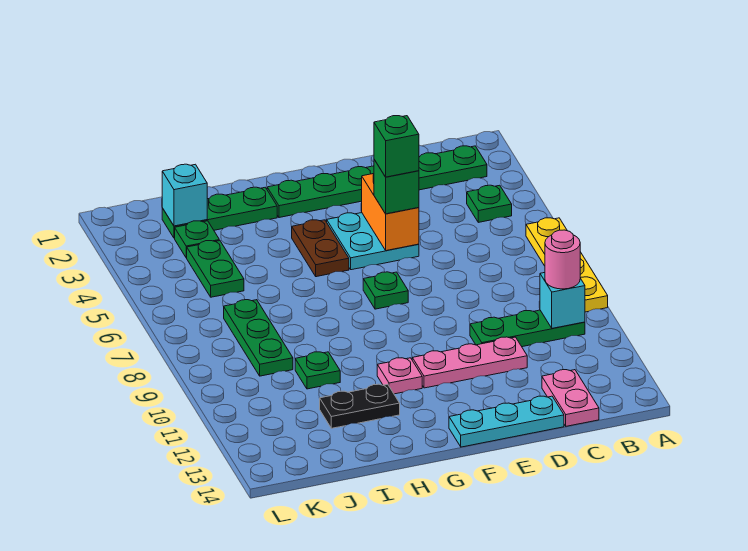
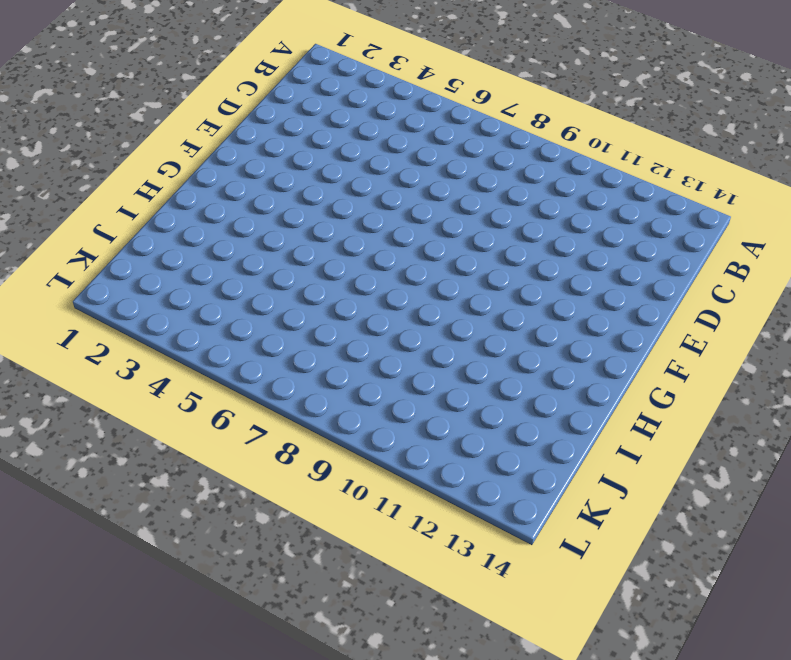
none -> yellow 1x4 plate [526,218,608,312]
none -> green 1x6 plate [267,146,487,218]
none -> green 1x1 plate [467,185,512,222]

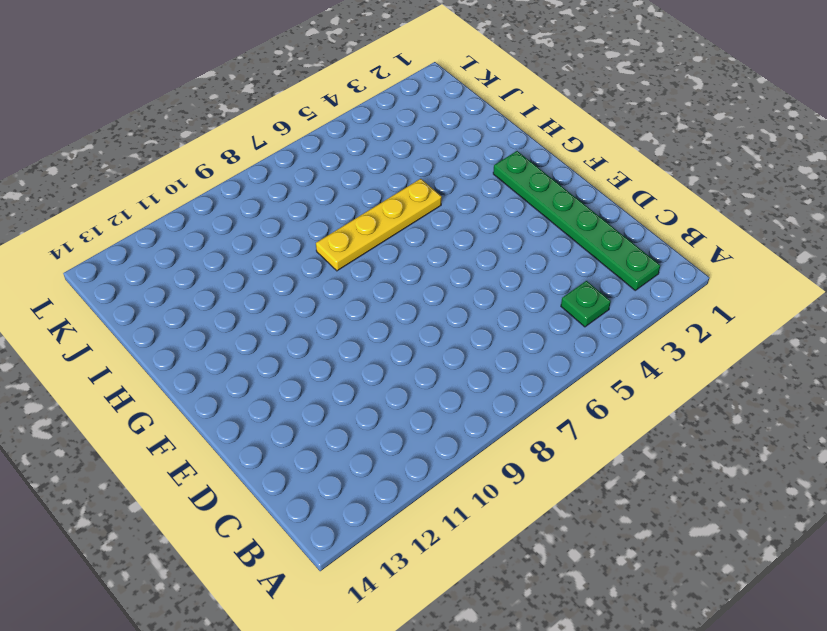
yellow 1x4 plate [316,179,442,271] -> yellow 1x4 plate moved to [526,218,608,312]
none -> green 1x3 plate [470,310,585,347]
none -> pink 1x2 plate [542,370,599,426]
none -> pink 1x3 plate [412,337,527,388]

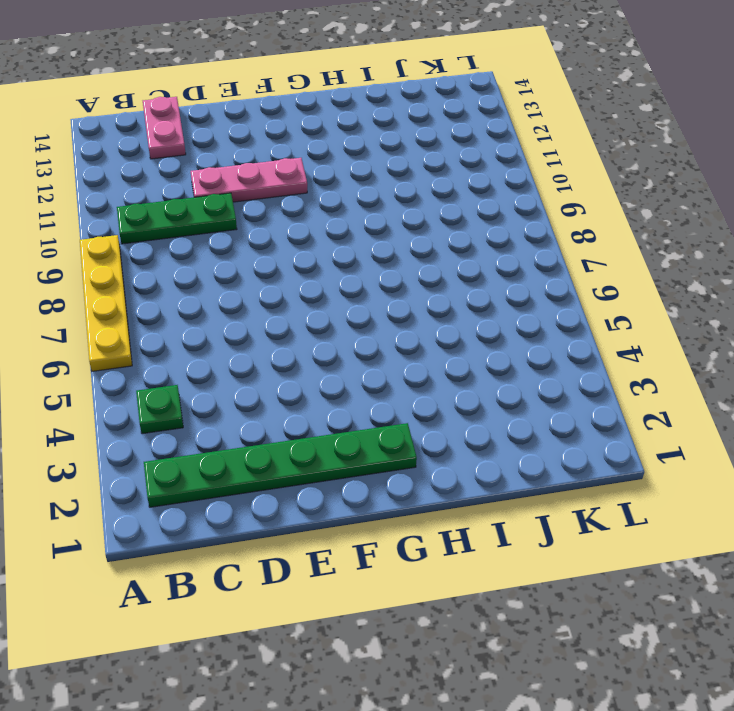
none -> cyan 1x3 plate [449,396,564,447]
none -> cyan 2x2 plate [327,213,419,270]
none -> green 1x1 plate [363,272,408,309]

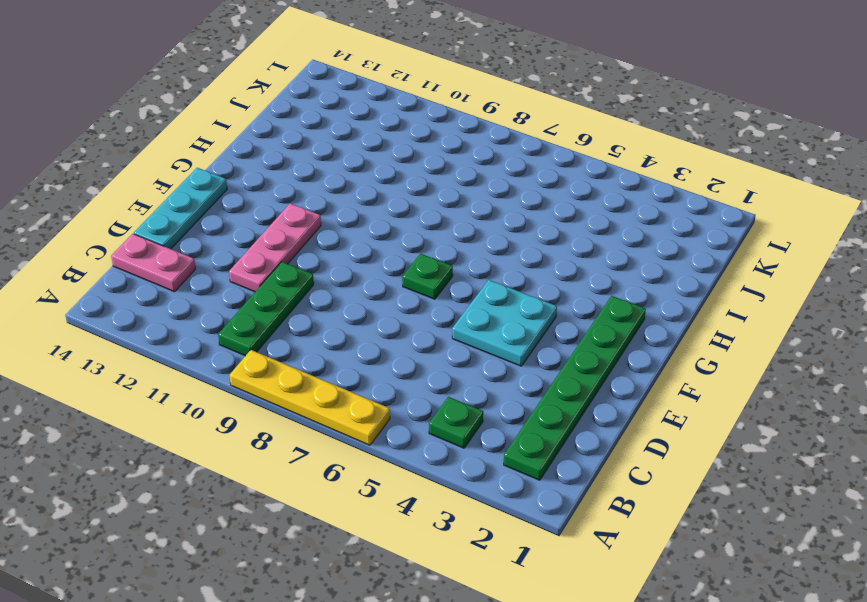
none -> brown 1x2 plate [292,220,349,277]
none -> pink 1x1 plate [377,358,422,394]
none -> green 1x3 plate [162,187,277,238]

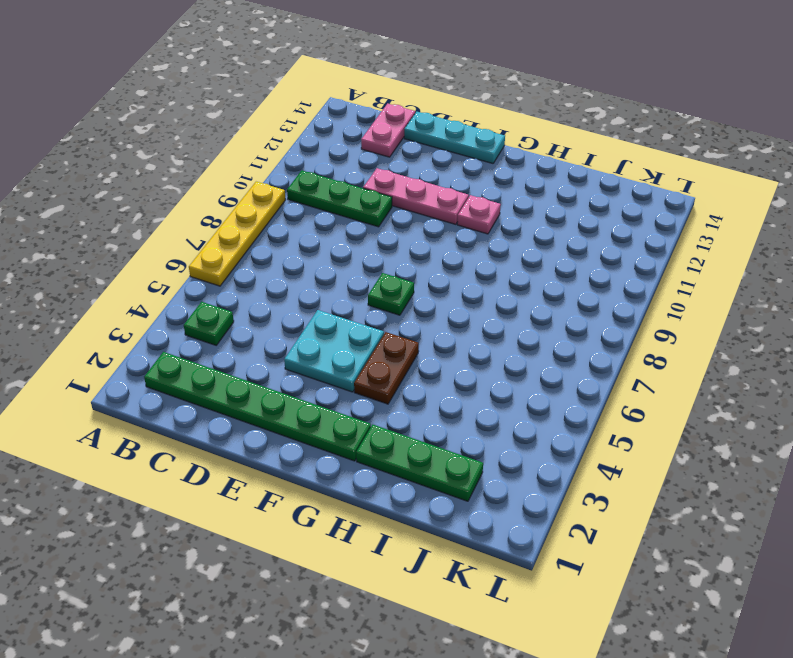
none -> black 1x2 plate [320,384,400,428]
none -> green 1x1 plate [295,352,340,389]
none -> green 1x1 plate [175,221,219,258]

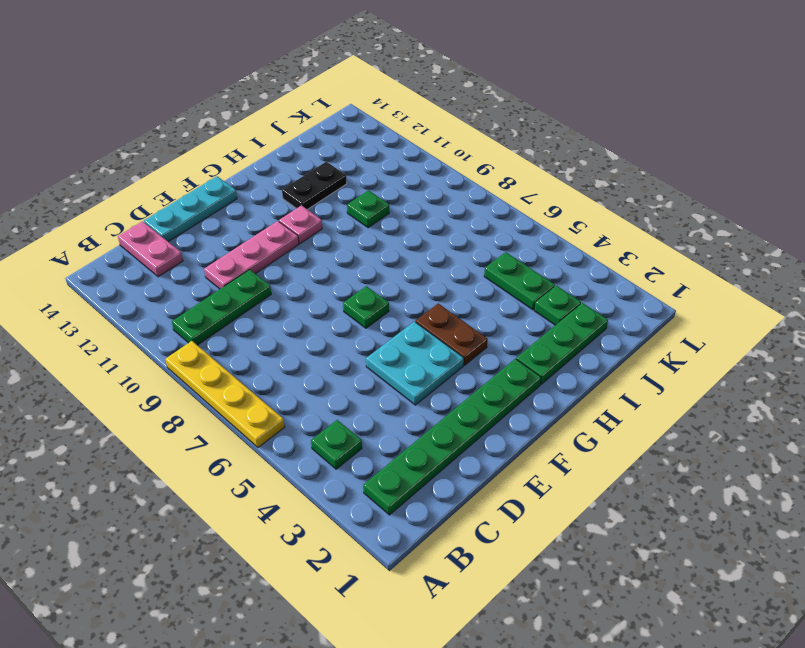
none -> green 1x3 plate [224,300,293,376]
none -> cyan 1x1 brick [540,273,585,328]
none -> orange 1x2 brick [362,174,419,251]

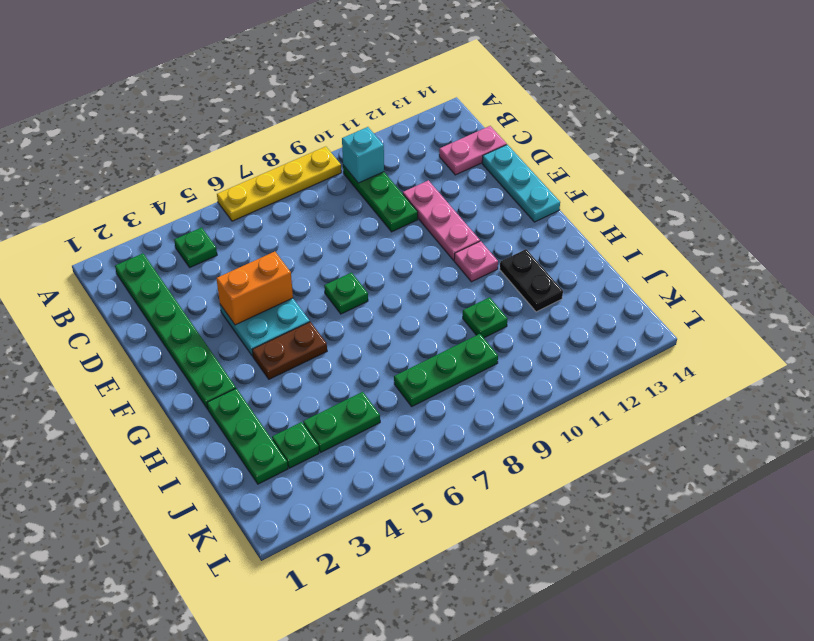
none -> cyan 1x1 brick [162,164,207,226]
none -> pink 1x1 round brick [545,230,580,289]
none -> green 1x1 brick [374,160,419,214]

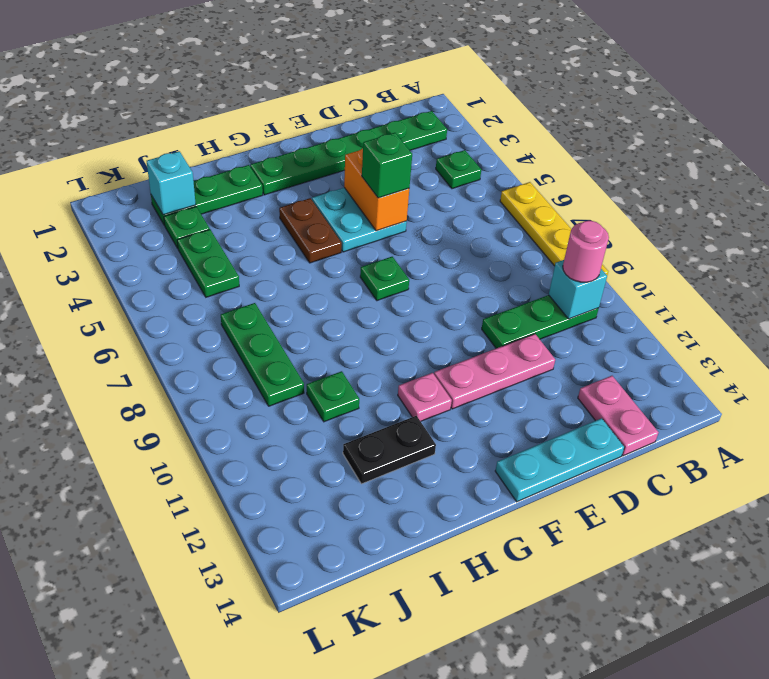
none -> green 1x1 brick [374,116,419,177]

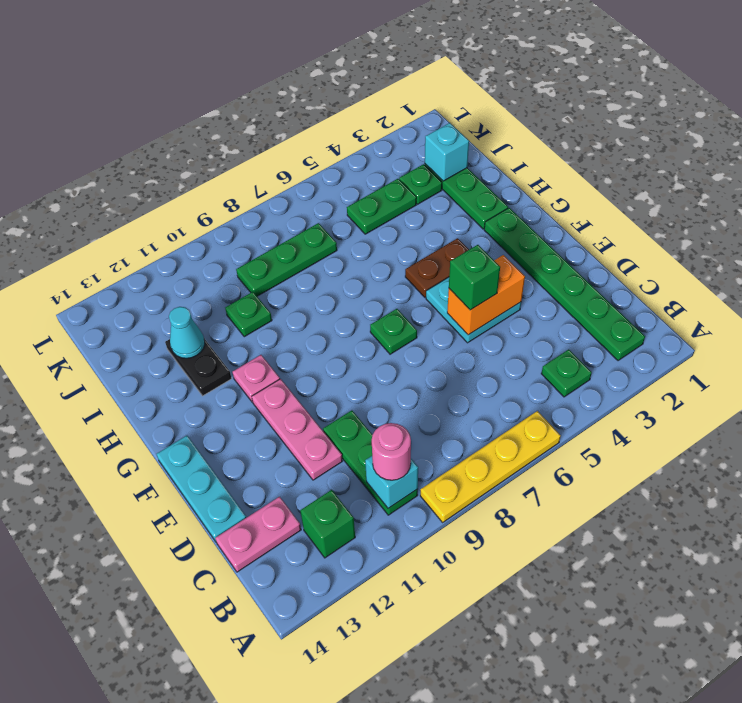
green 1x1 brick [300,490,355,558] -> green 1x1 brick moved to [374,116,419,177]
cyan 1x1 cone [169,307,205,358] -> none

